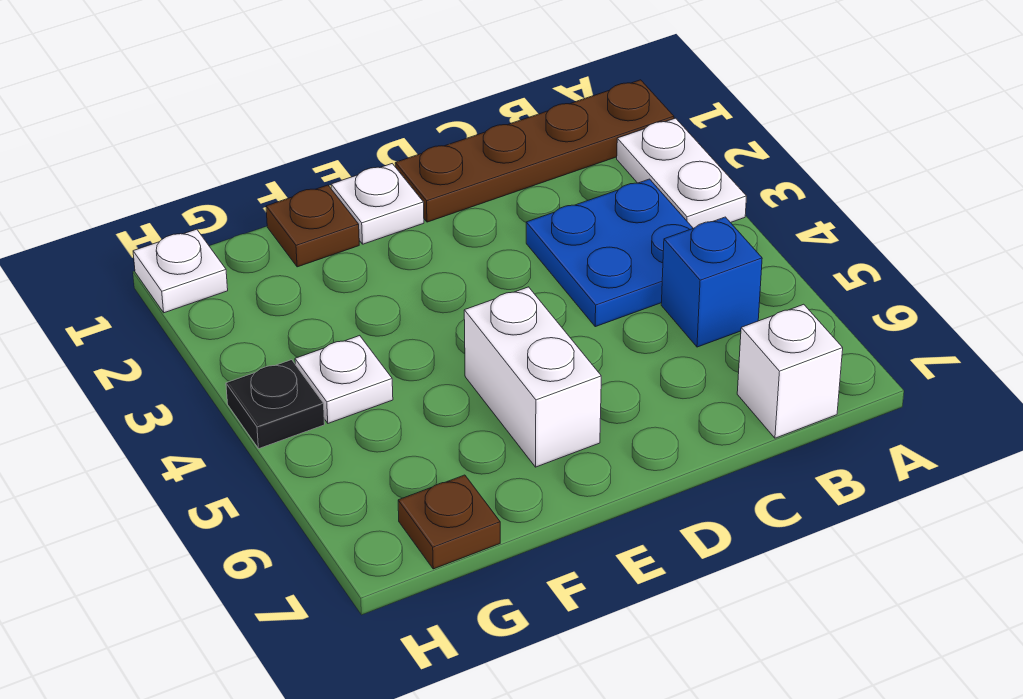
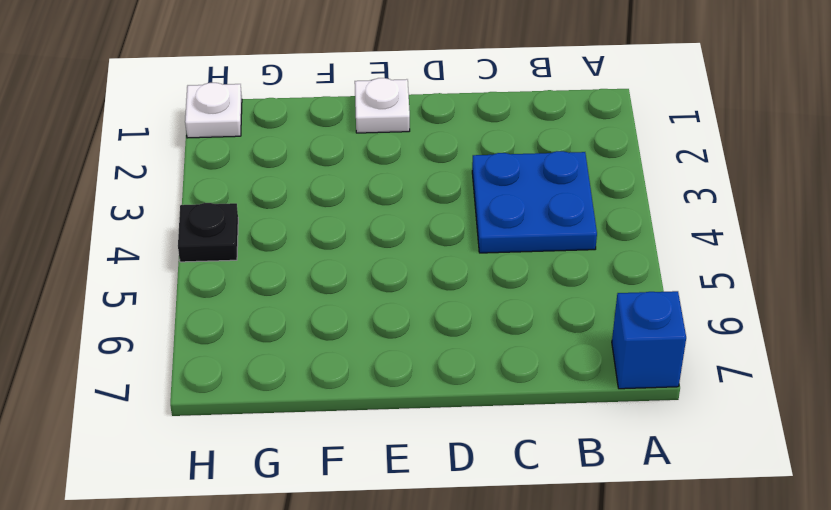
blue 1x1 brick [612,291,686,389] -> blue 1x1 brick moved to [661,217,762,347]
none -> brown 1x4 plate [395,80,674,222]
none -> white 1x2 plate [617,118,747,228]
none -> white 1x1 brick [737,304,843,438]

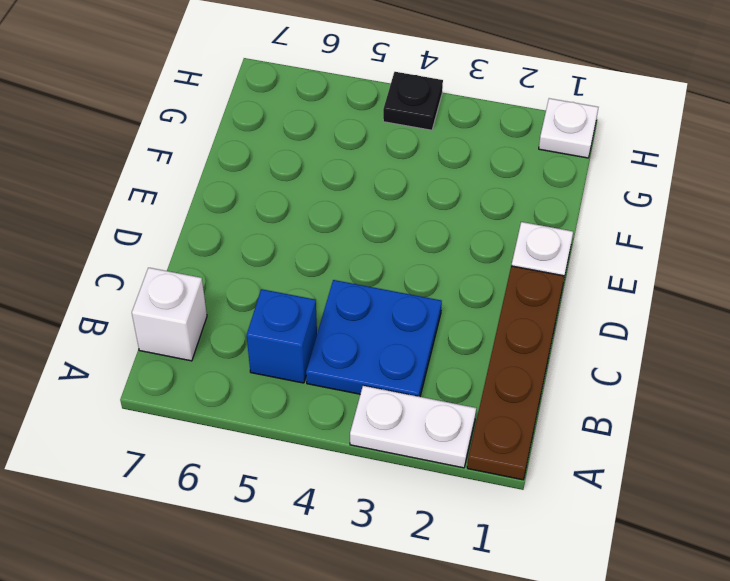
none -> white 1x2 brick [464,287,601,467]
none -> brown 1x1 plate [266,185,359,267]
none -> white 1x1 plate [295,336,393,423]

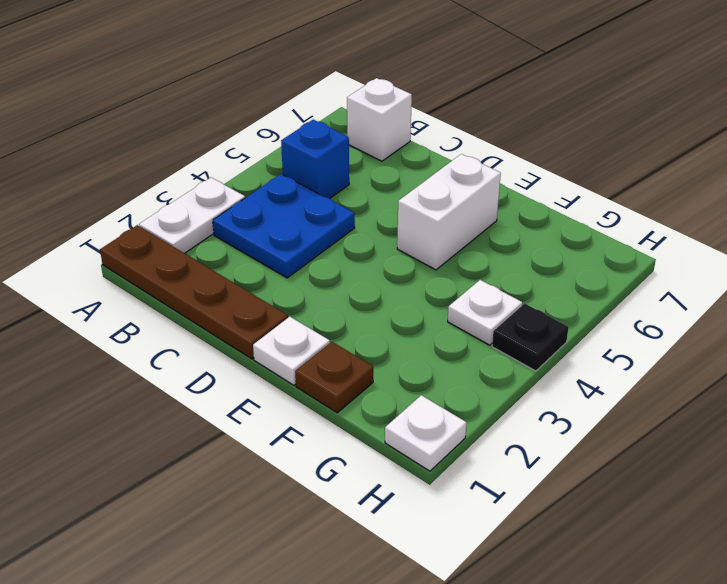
none -> brown 1x1 plate [398,475,500,569]

